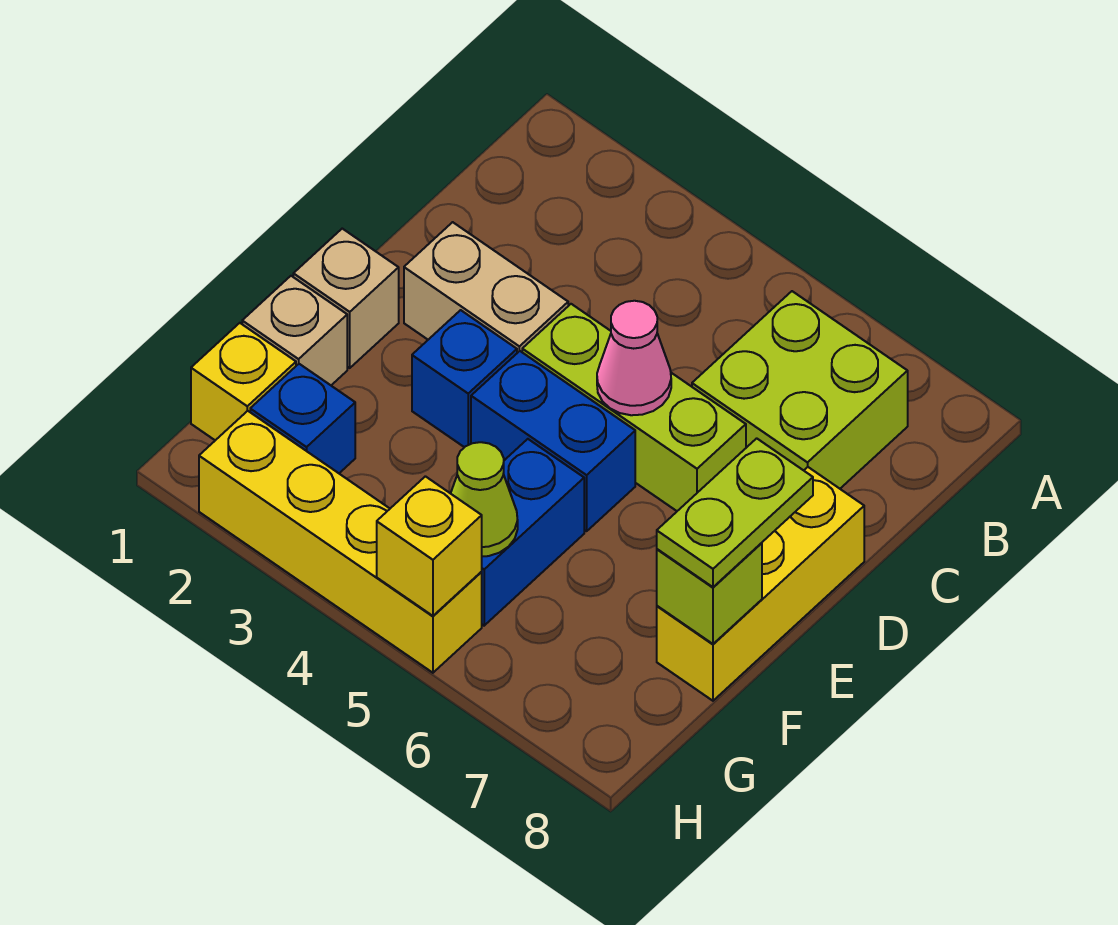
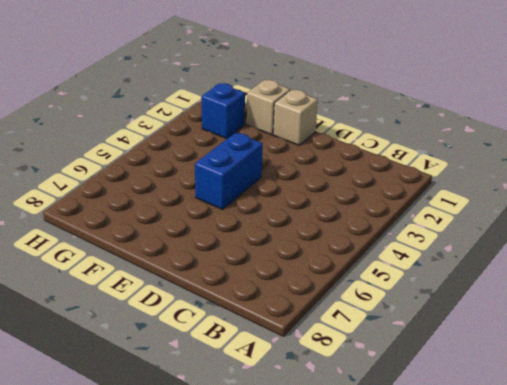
none -> lime 2x2 brick [692,291,908,489]
none -> tan 1x2 brick [404,222,568,353]
none -> lime 1x3 brick [522,304,746,511]

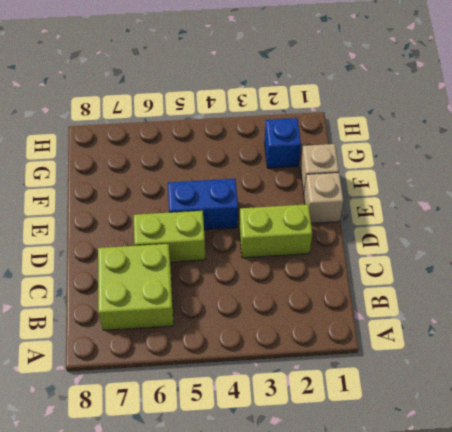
lime 1x2 brick [239,204,312,258] -> tan 1x2 brick [404,222,568,353]
lime 1x2 brick [134,211,206,262] -> lime 1x3 brick [522,304,746,511]
none -> yellow 1x3 brick [657,467,864,701]
none -> blue 1x1 brick [412,310,517,447]
none -> blue 1x2 brick [482,439,584,626]

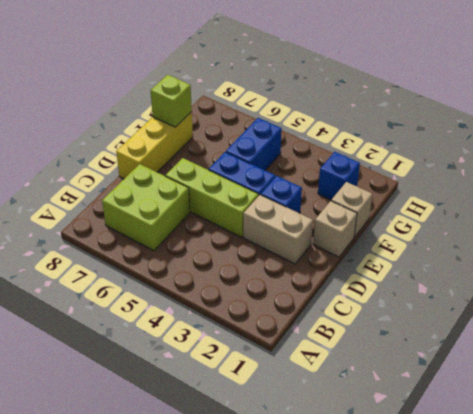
none -> yellow 1x1 brick [191,323,296,440]
none -> yellow 1x4 brick [199,411,482,673]
none -> pink 1x1 cone [597,301,671,415]

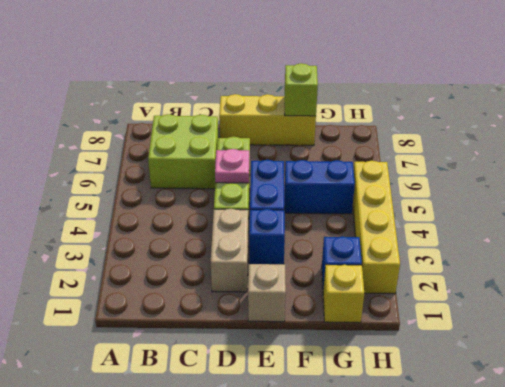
pink 1x1 plate [215,149,249,183] -> pink 1x1 cone [597,301,671,415]
none -> tan 1x1 brick [242,276,347,385]
none -> lime 1x1 cone [451,442,518,556]
none -> yellow 1x1 brick [377,476,482,616]

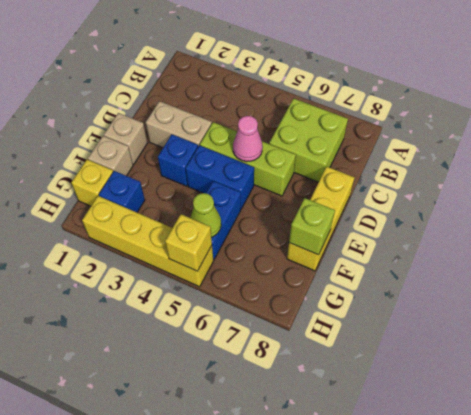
none -> lime 1x2 plate [657,438,813,587]

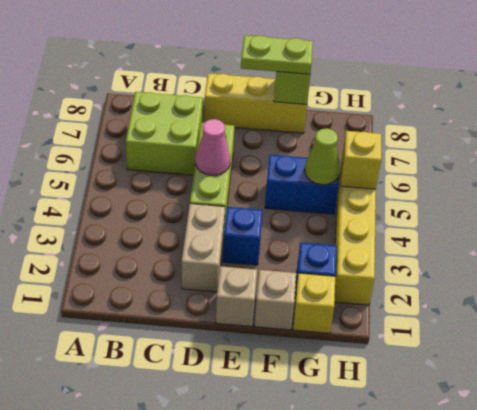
none -> blue 1x2 brick [471,351,635,531]

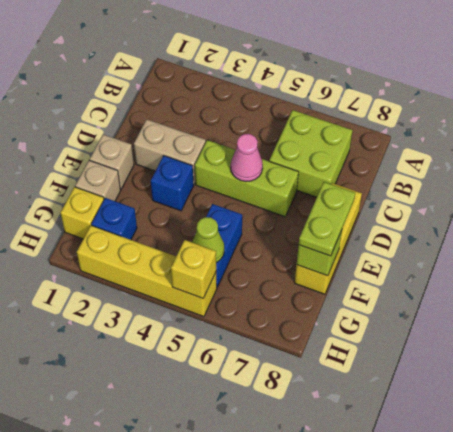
none -> blue 1x2 brick [471,351,635,531]

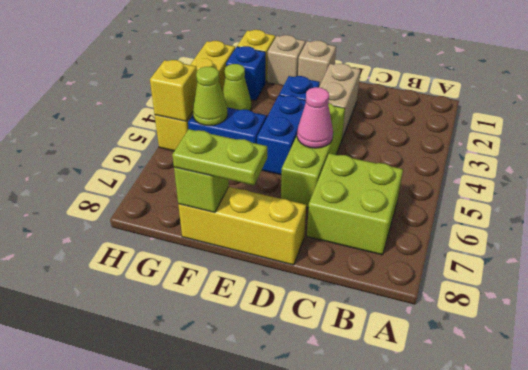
lime 1x1 cone [222,64,251,110] -> none

